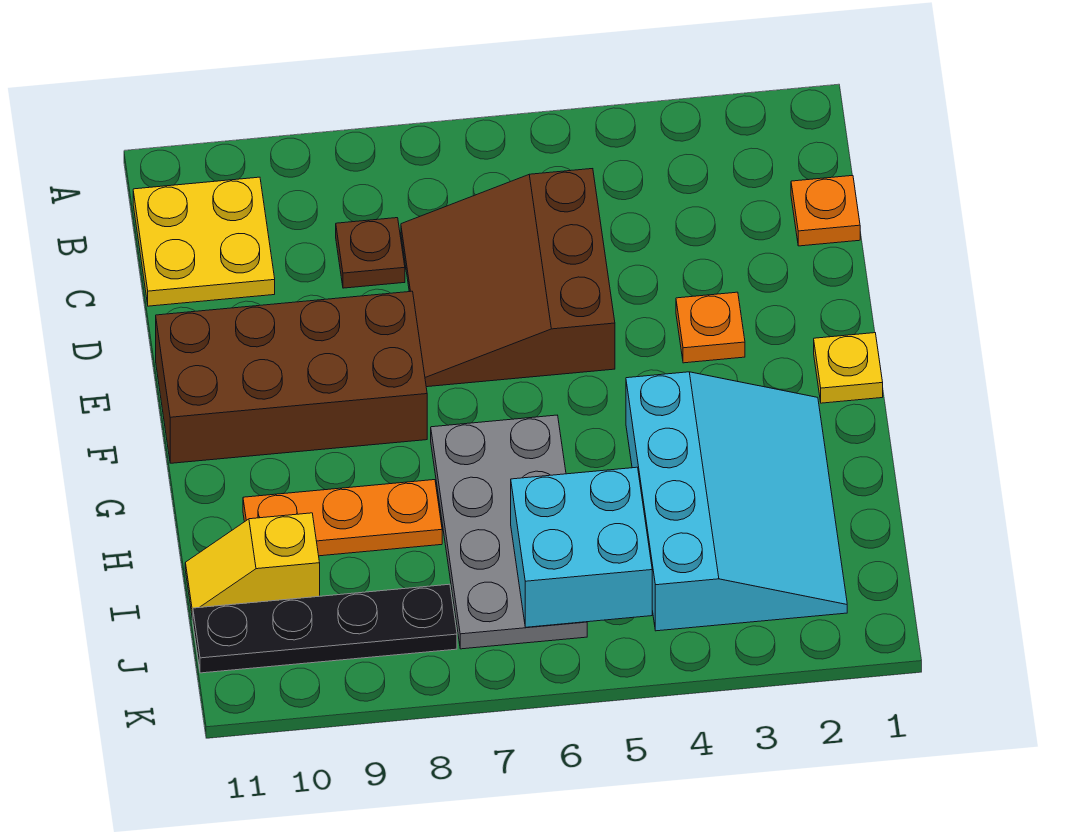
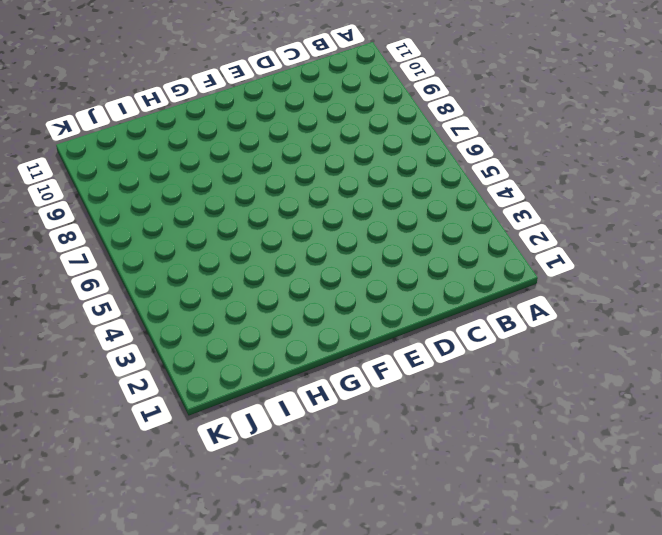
none -> yellow 2x2 plate [133,177,275,306]
none -> orange 1x1 plate [791,175,860,246]
none -> brown 3x3 slope [401,169,615,387]

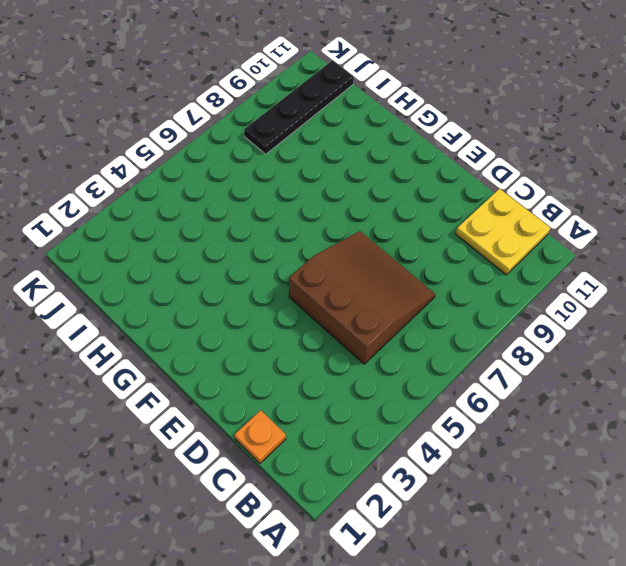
none -> brown 1x1 plate [336,218,405,288]
none -> orange 1x1 plate [676,292,745,363]
none -> brown 2x4 brick [156,291,427,463]

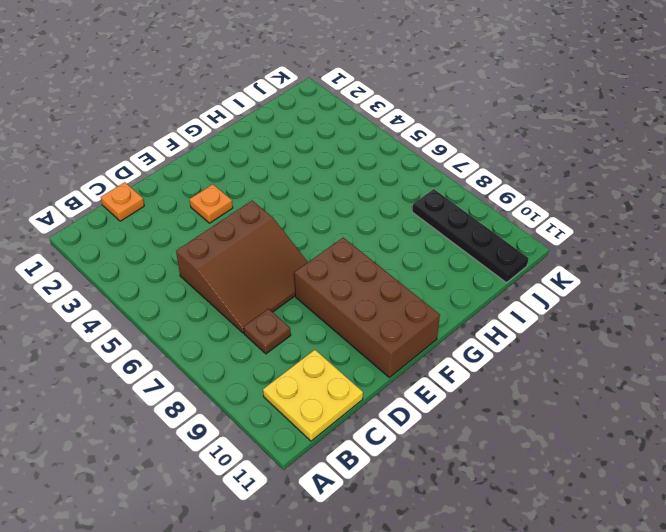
none -> yellow 1x1 plate [814,333,883,403]
none -> cyan 3x4 slope [626,372,847,631]
none -> grey 2x4 plate [431,415,587,649]

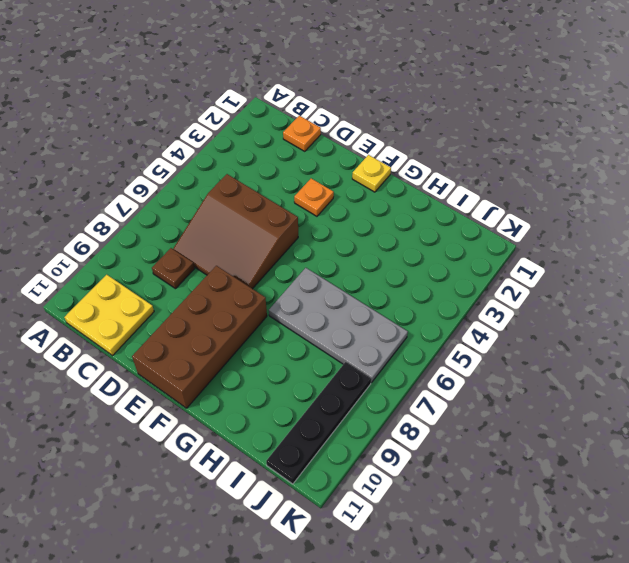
none -> cyan 3x4 slope [626,372,847,631]
none -> orange 1x3 plate [243,480,442,556]
none -> yellow 1x2 slope [185,513,320,620]

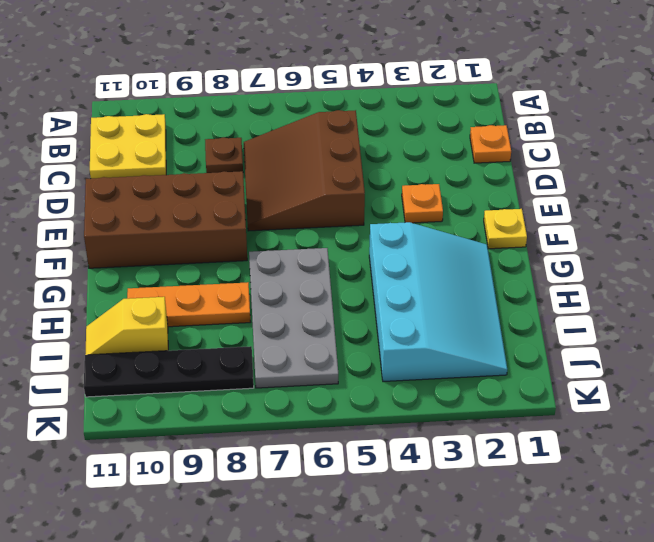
none -> cyan 2x2 brick [511,467,652,627]

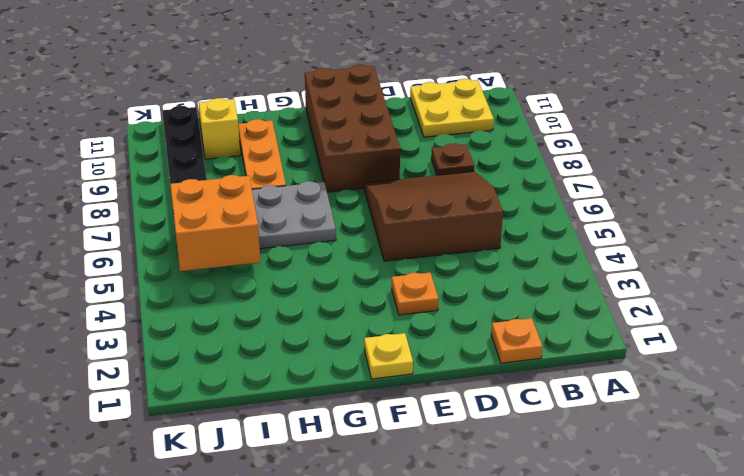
orange 2x2 brick [170,175,260,271] -> cyan 2x2 brick [511,467,652,627]
none -> cyan 3x4 slope [626,372,847,631]

